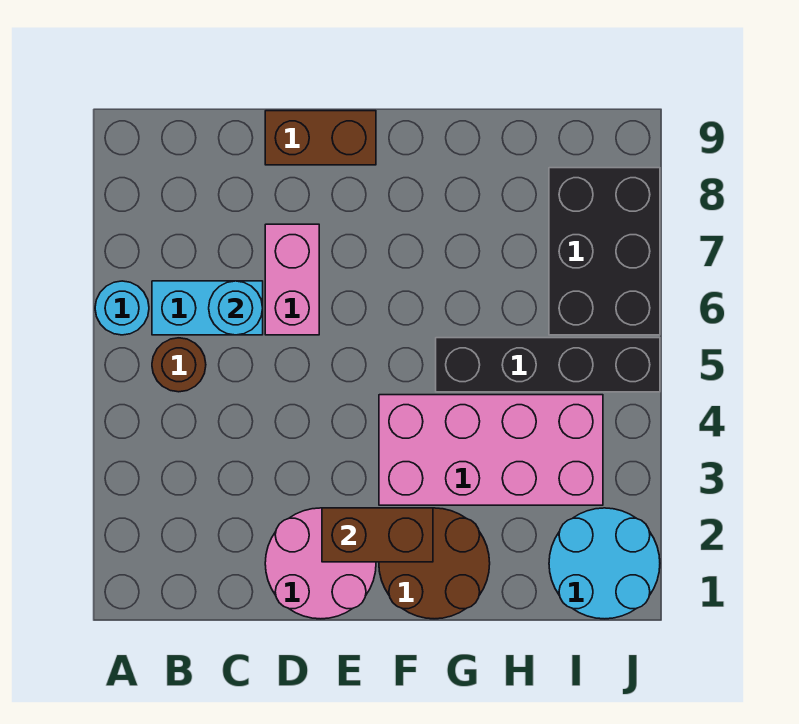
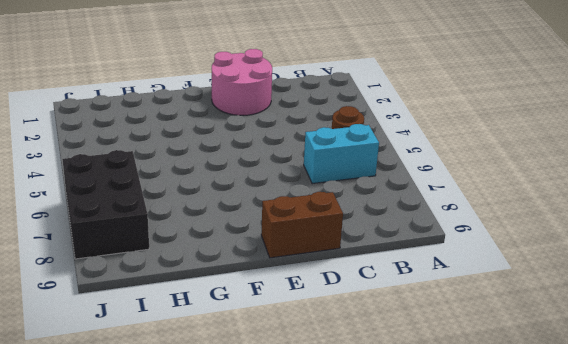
none -> cyan 1x1 round brick [95,281,149,335]
none -> pink 1x2 brick [265,224,319,335]
none -> brown 2x2 round brick [379,508,490,619]

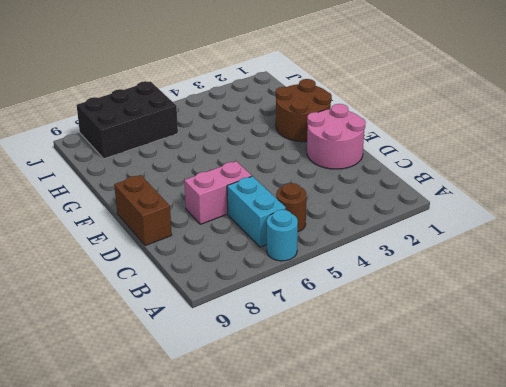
none -> pink 2x4 brick [379,395,603,505]
none -> black 1x4 brick [436,338,660,392]
none -> cyan 2x2 round brick [549,508,660,619]

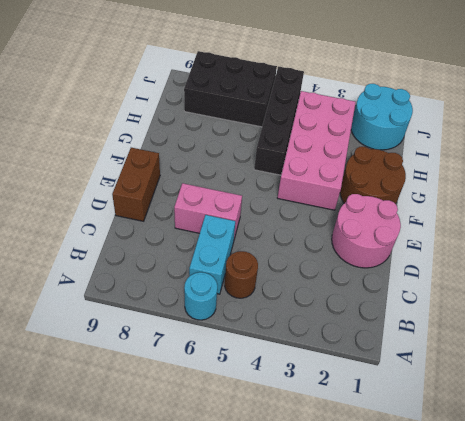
none -> cyan 1x1 round brick [209,281,263,335]
none -> brown 1x2 brick [322,508,433,562]

